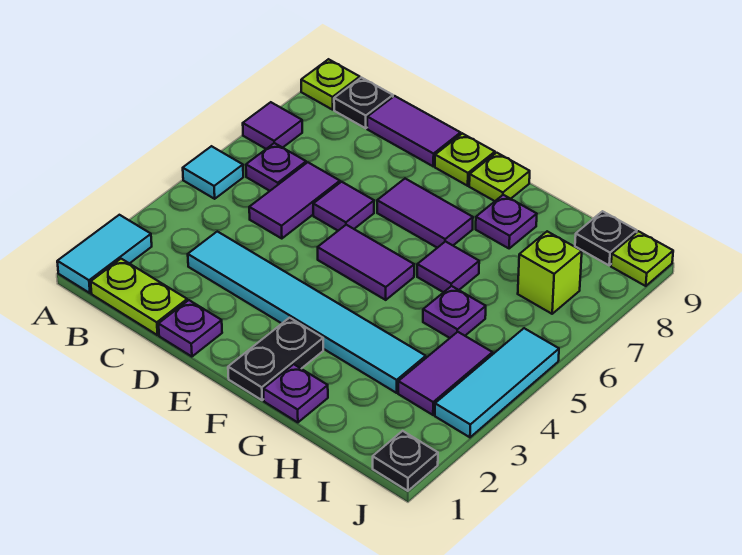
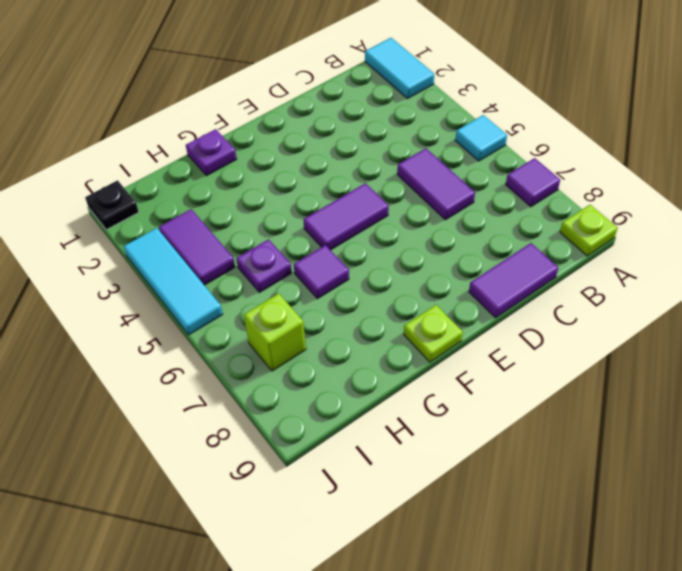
none -> lime 1x2 plate [91,259,187,335]
none -> purple 1x1 plate [246,143,306,191]
none -> black 1x1 plate [334,78,393,128]

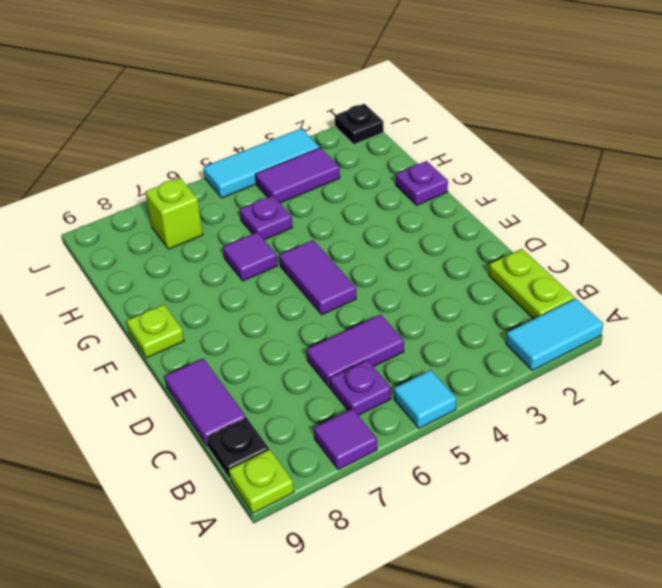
none -> cyan 1x6 tile [188,231,426,393]
none -> purple 1x1 plate [159,300,222,357]
none -> purple 1x1 tile [313,182,374,231]

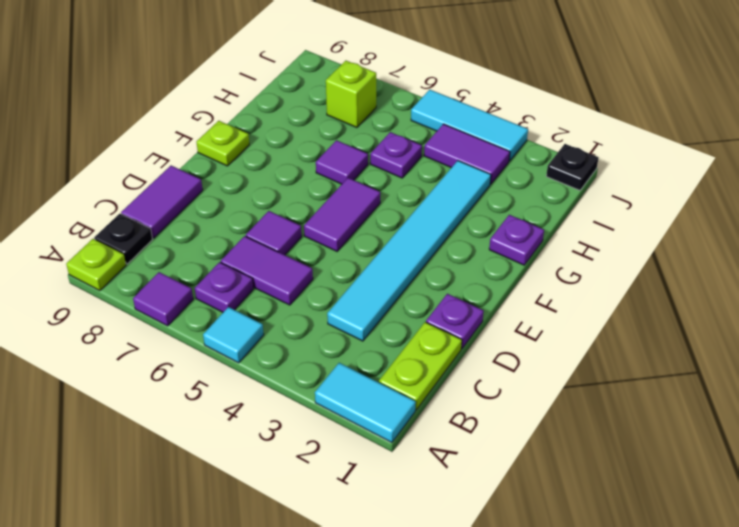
none -> purple 1x2 tile [377,179,473,248]
none -> lime 1x1 plate [435,133,495,186]
none -> black 1x2 plate [228,318,323,400]

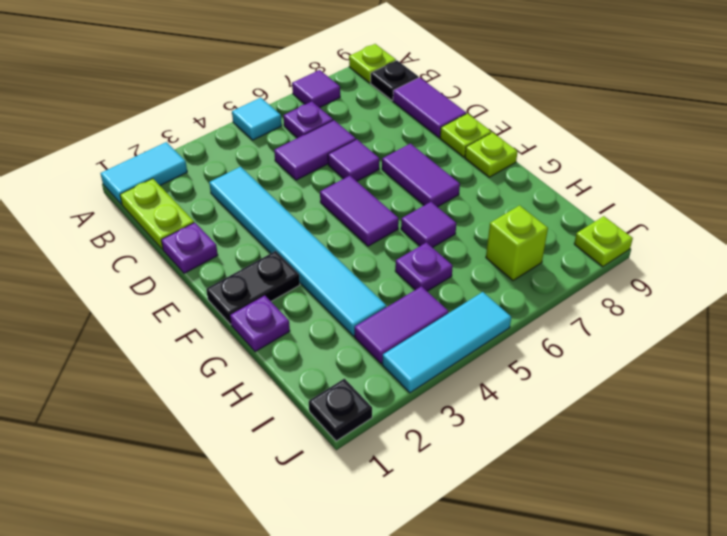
none -> purple 1x1 plate [476,195,537,248]
none -> black 1x1 plate [575,211,637,265]

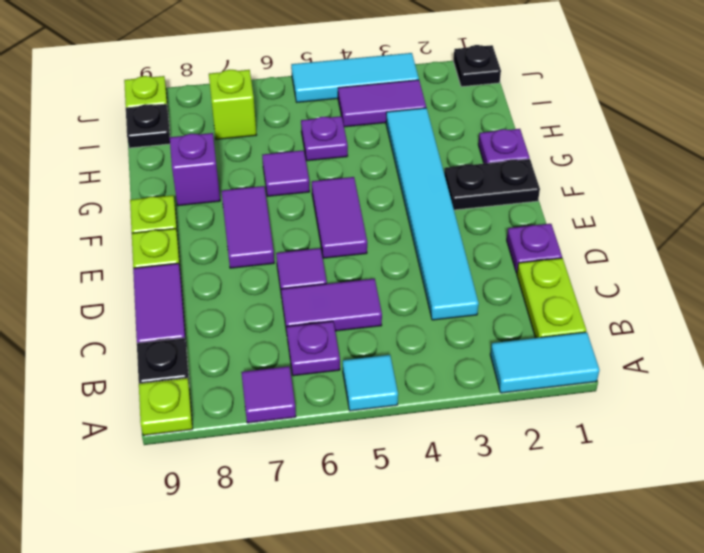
purple 1x1 brick [170,133,220,206] -> purple 1x1 plate [476,195,537,248]

